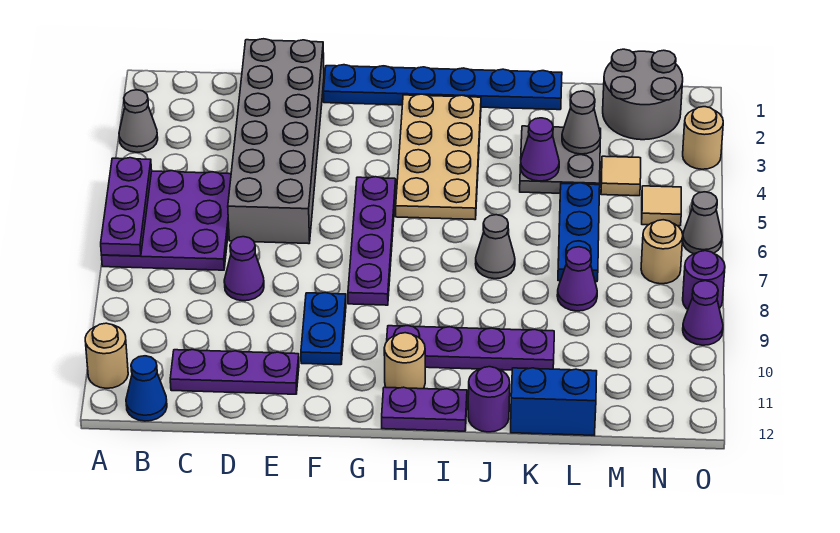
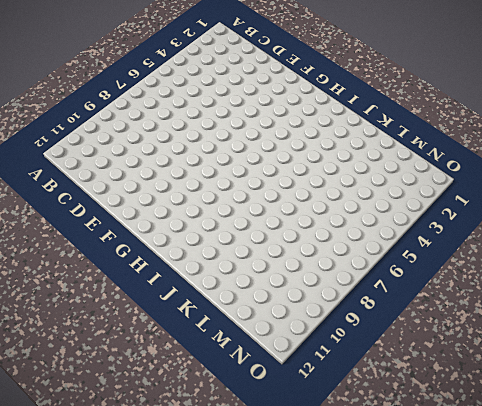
none -> grey 1x1 cone [119,90,158,152]
none -> purple 3x3 plate [102,171,231,270]
none -> tan 1x1 round brick [85,323,128,388]
none -> blue 1x1 cone [126,356,167,421]

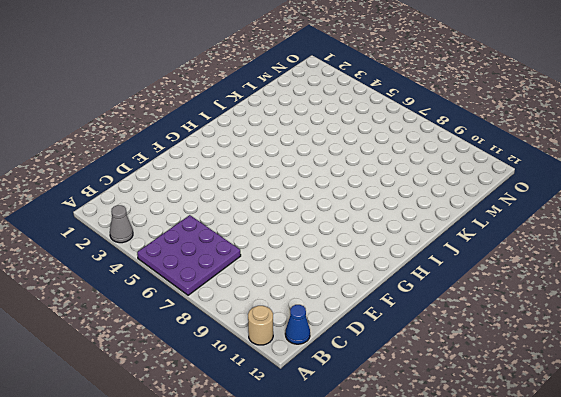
none -> purple 1x3 plate [170,350,299,394]
none -> grey 2x6 brick [228,39,324,244]
none -> purple 1x1 cone [224,237,264,301]
none -> blue 1x6 plate [323,65,562,110]

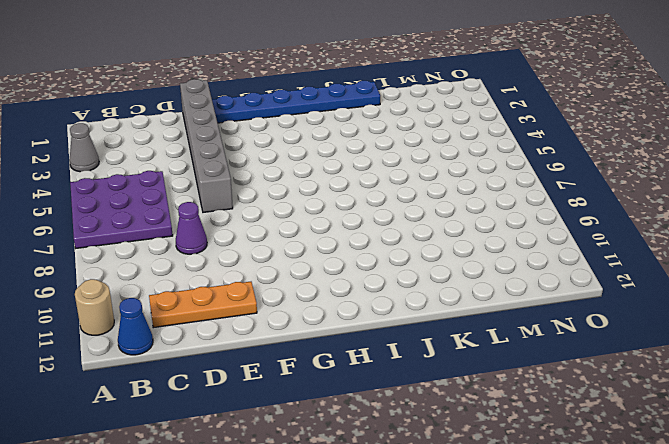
orange 1x3 plate [149,282,257,328] -> purple 1x3 plate [170,350,299,394]
grey 1x6 brick [180,79,233,212] -> grey 2x6 brick [228,39,324,244]
none -> blue 1x2 plate [301,293,346,365]
none -> purple 1x4 plate [348,177,396,305]
none -> tan 2x4 plate [396,94,481,220]
none -> purple 1x4 plate [387,326,554,370]

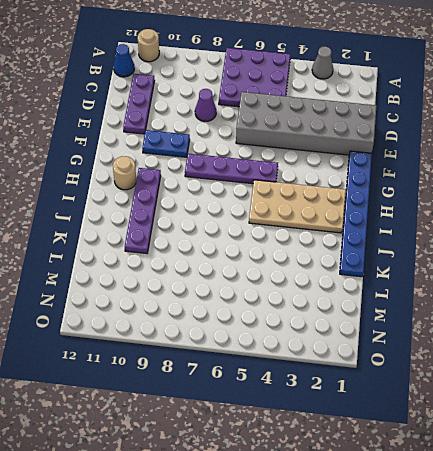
none -> purple 1x2 plate [382,387,467,431]
none -> grey 1x1 cone [476,215,515,279]
none -> purple 1x1 round brick [468,367,510,432]
none -> grey 2x2 plate [520,126,601,193]

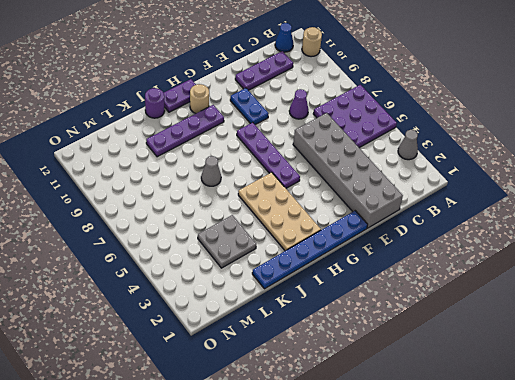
none -> blue 1x2 brick [511,368,597,435]
none -> blue 1x3 plate [558,183,600,282]
none -> purple 1x1 cone [557,247,597,311]
none -> grey 2x2 round brick [603,49,683,140]

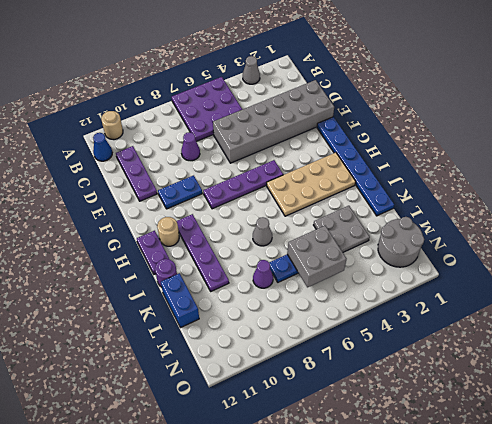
grey 2x2 brick [287,226,347,287] -> none
none -> tan 1x1 tile [601,156,641,196]
none -> tan 1x1 tile [642,186,681,226]
none -> tan 1x1 round brick [641,220,683,284]
none -> tan 1x1 round brick [683,107,723,169]

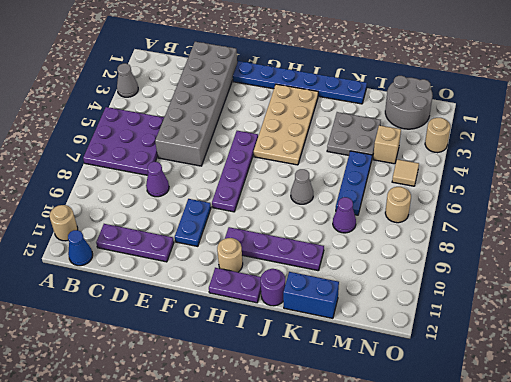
tan 1x1 brick [373,125,401,164] -> tan 1x1 tile [601,156,641,196]
none -> grey 1x1 cone [683,192,722,254]
none -> purple 1x1 round brick [683,251,725,309]
none -> purple 1x1 cone [683,281,723,345]
none -> purple 1x3 plate [101,158,152,256]

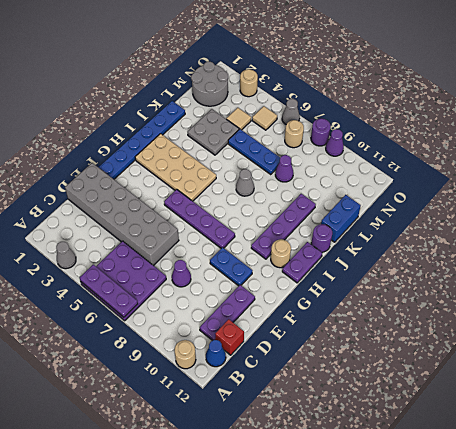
red 1x1 brick [215,319,244,355] -> none
none -> purple 1x1 cone [520,118,559,181]
none -> grey 1x1 cone [562,91,601,154]

